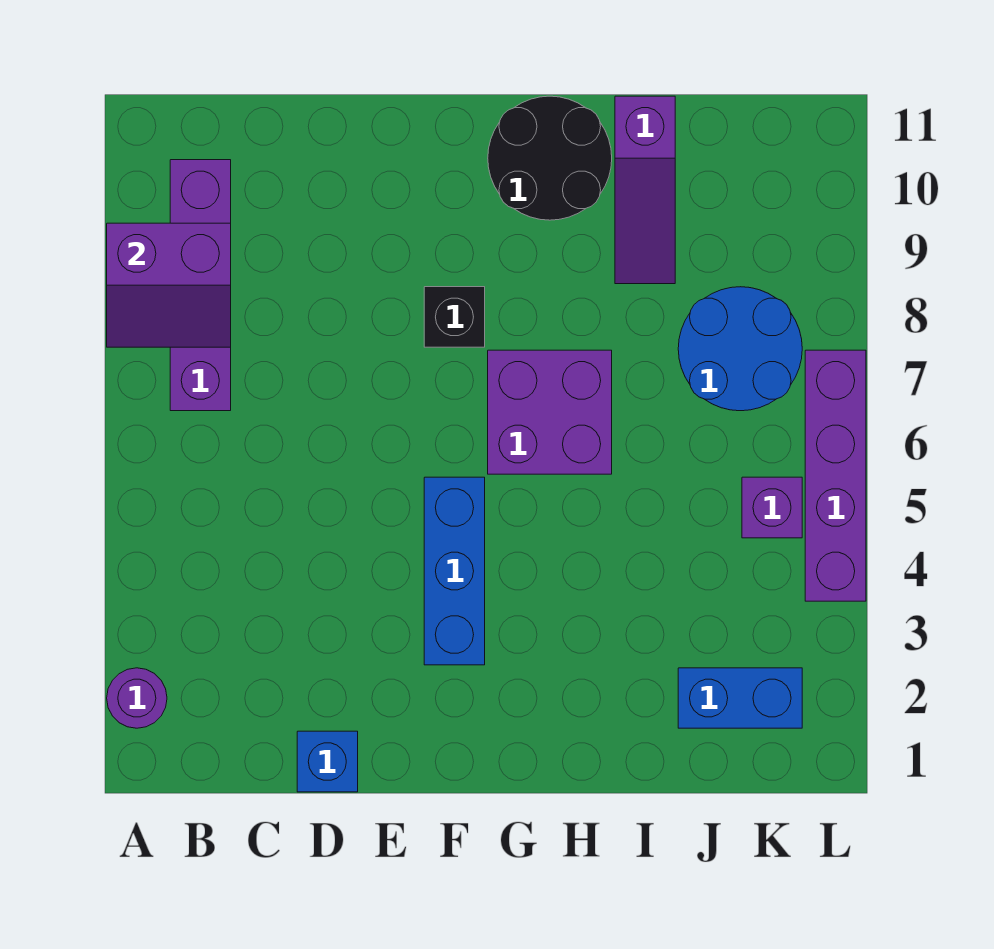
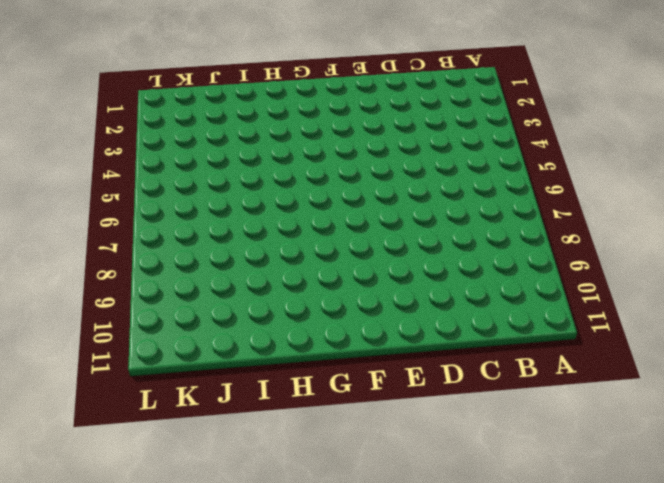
none -> purple 1x1 round brick [107,668,167,728]
none -> purple 1x4 brick [170,160,231,411]
none -> blue 1x1 brick [297,731,358,792]

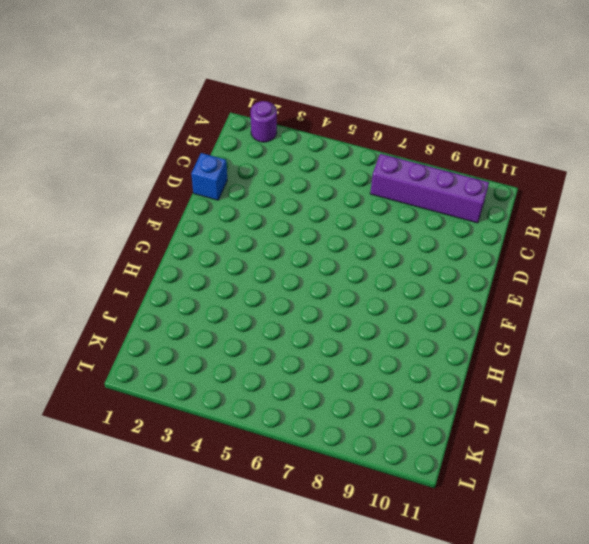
none -> blue 1x3 brick [424,477,485,665]
none -> black 1x1 brick [424,287,485,347]
none -> purple 2x2 brick [488,350,612,474]

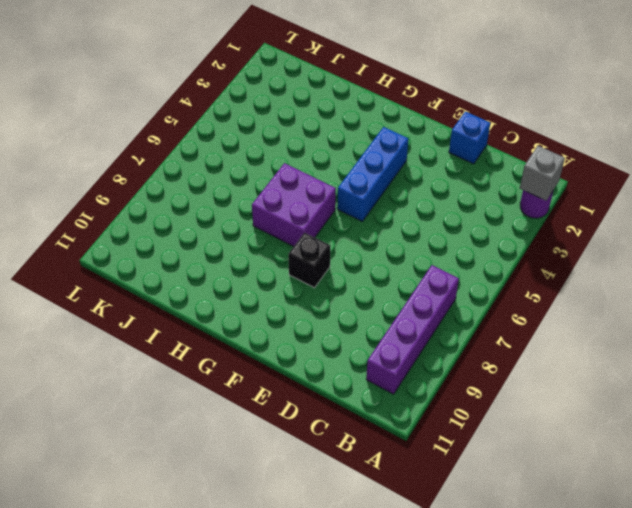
grey 1x1 brick [520,146,565,201] -> none
none -> black 2x2 round brick [488,96,612,220]
none -> purple 1x3 slope [615,96,675,284]
none -> blue 1x2 brick [678,668,802,728]

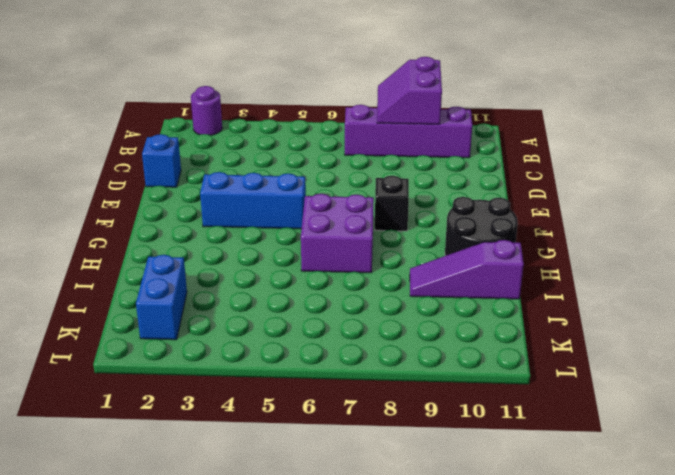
none -> blue 2x2 round brick [678,287,802,411]
none -> purple 1x1 brick [742,477,802,538]
none -> purple 1x4 brick [805,350,866,601]

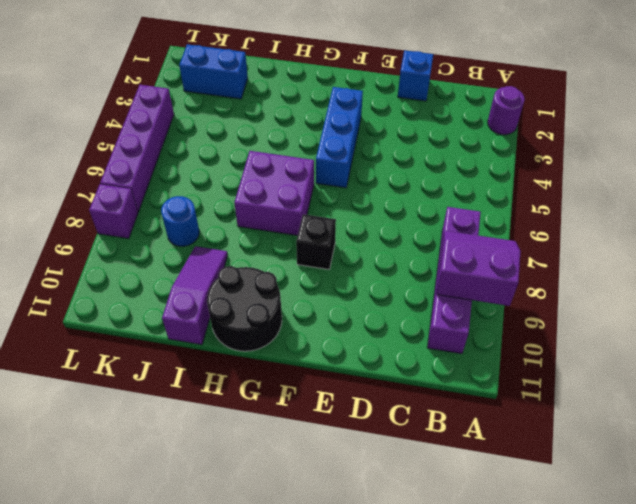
blue 1x1 round brick [161,196,199,246] -> blue 2x2 round brick [678,287,802,411]
purple 1x1 brick [89,184,138,238] -> purple 1x1 brick moved to [742,477,802,538]

